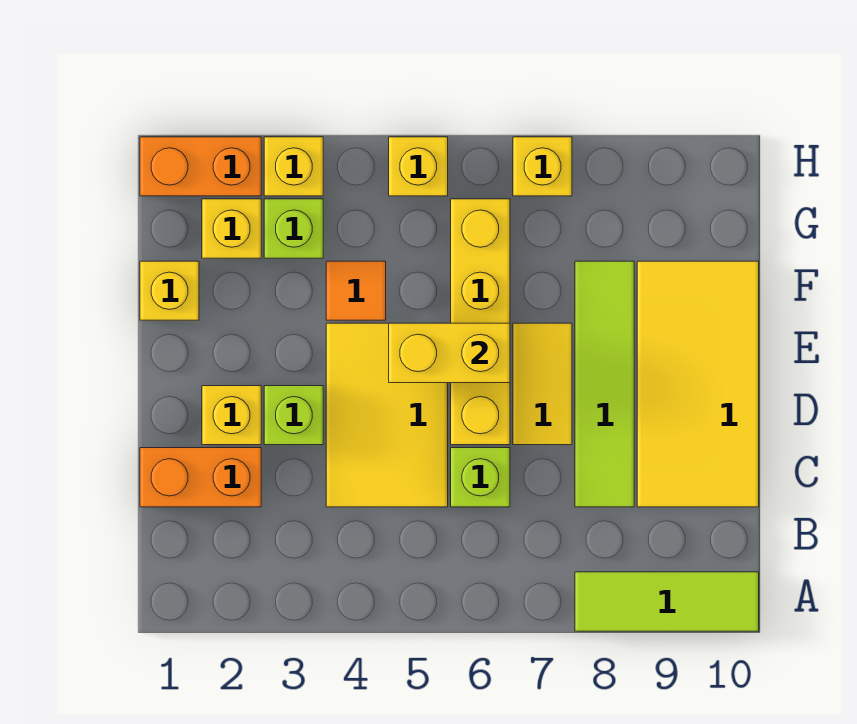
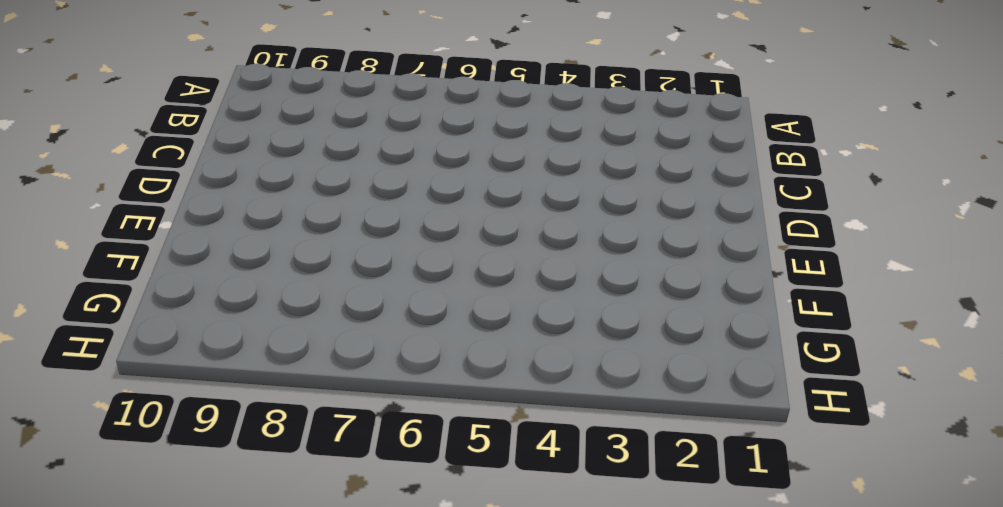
none -> lime 1x3 tile [575,572,759,631]
none -> orange 1x2 brick [140,448,261,507]
none -> yellow 2x3 tile [326,323,448,507]

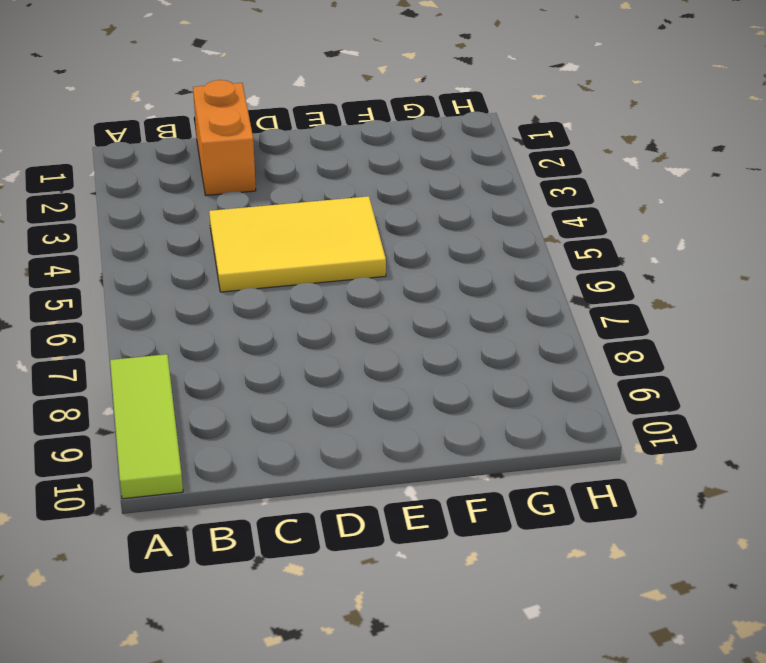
none -> lime 1x1 brick [451,448,510,507]
none -> lime 1x4 tile [575,261,634,507]
none -> yellow 2x4 tile [637,261,759,507]

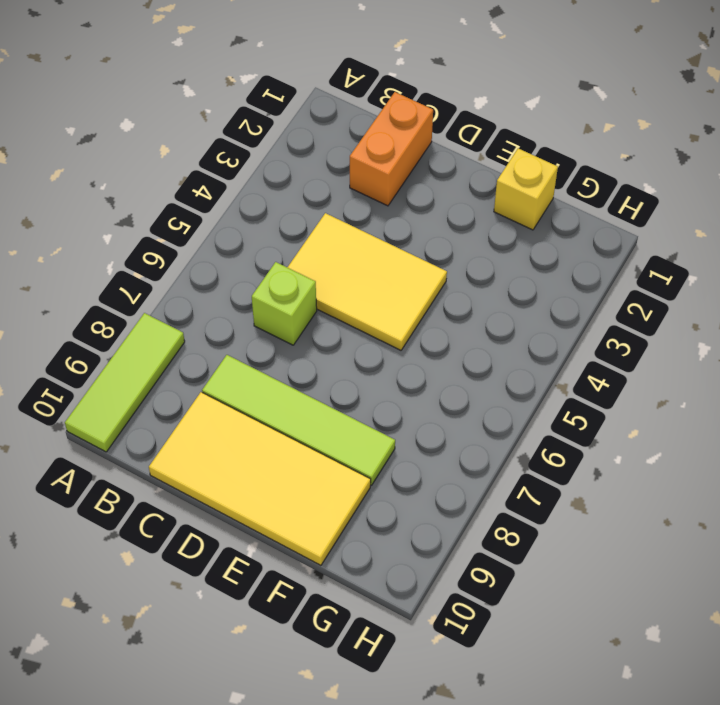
none -> yellow 1x1 brick [202,386,261,445]
none -> lime 1x1 brick [264,386,323,445]
none -> yellow 1x4 brick [451,199,510,445]

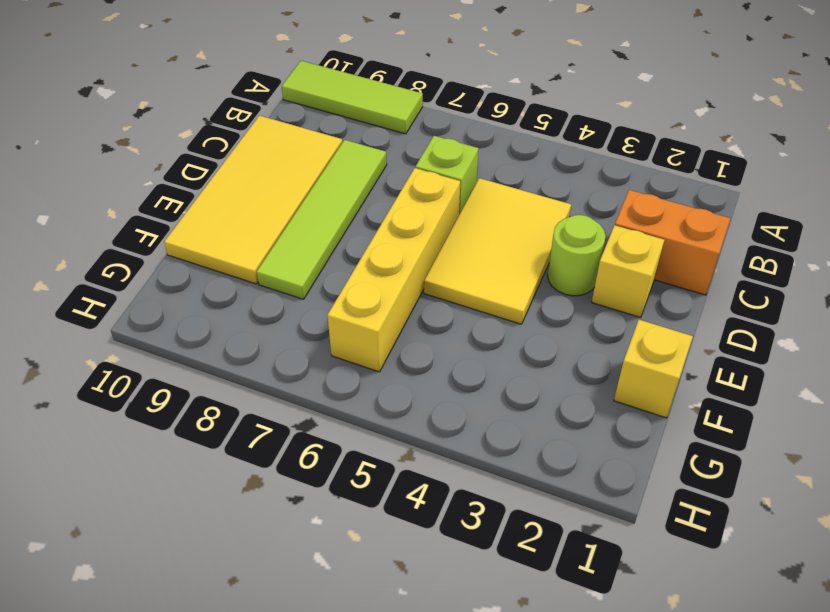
lime 1x1 round brick [548,215,606,296] -> lime 1x1 brick [264,386,323,445]
none -> yellow 1x2 tile [513,323,572,445]
none -> orange 1x1 tile [326,261,386,320]
none -> yellow 1x1 brick [202,199,261,258]

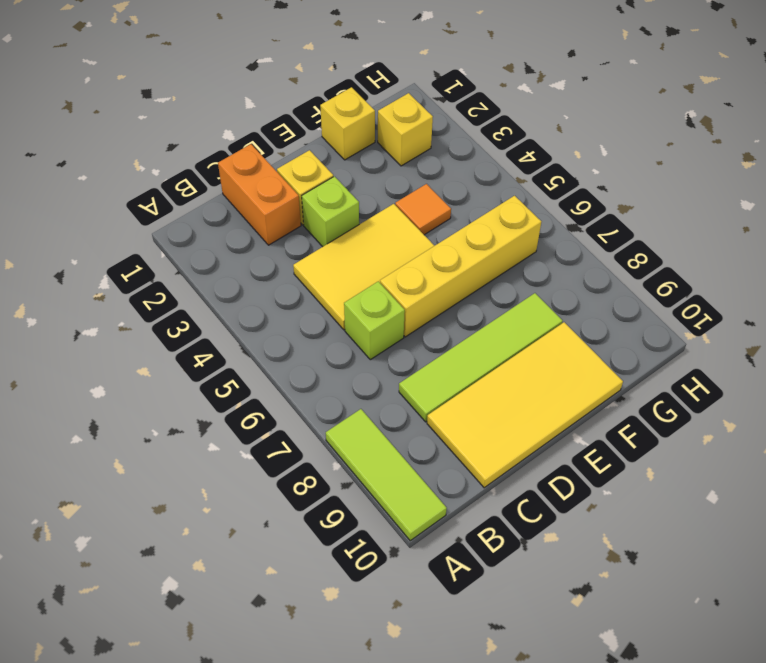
none -> yellow 1x2 tile [513,323,572,445]
none -> lime 1x1 brick [264,199,323,258]
none -> orange 1x2 brick [140,137,261,196]

